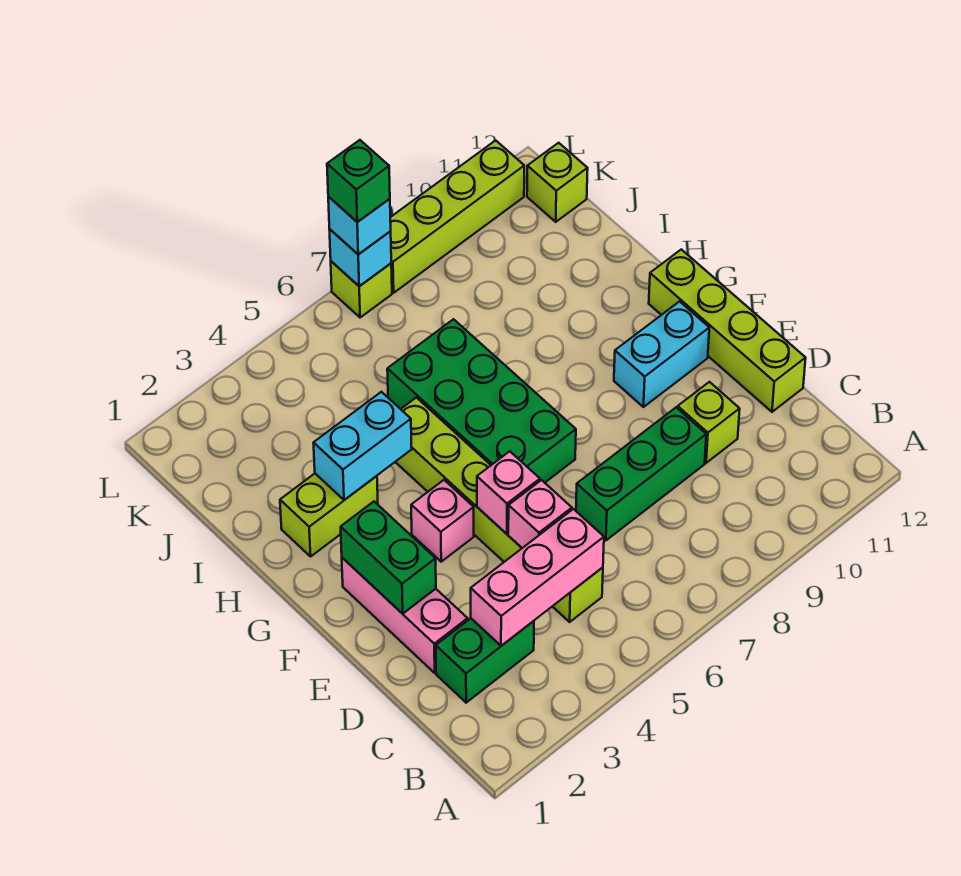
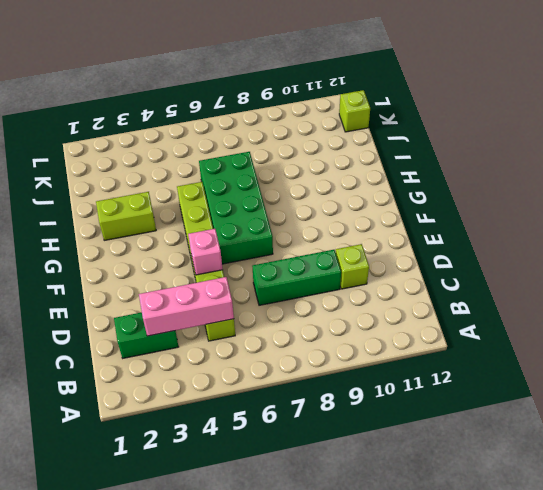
none -> pink 1x3 brick [342,558,468,673]
none -> lime 1x4 brick [649,249,806,412]
none -> pink 1x1 brick [411,480,474,562]

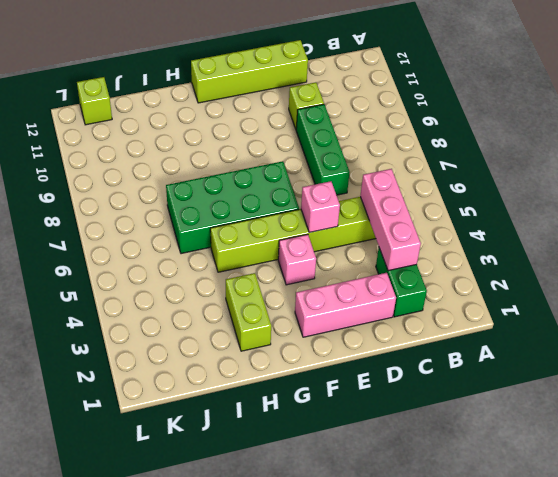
none -> cyan 1x2 brick [614,301,709,407]
none -> lime 1x1 brick [331,261,392,317]
none -> lime 1x4 brick [390,140,524,293]

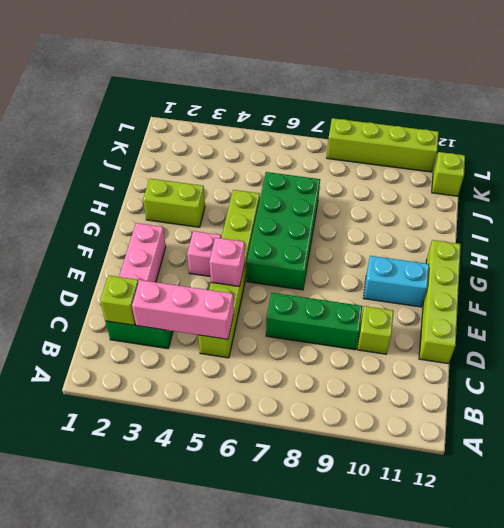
lime 1x1 brick [100,275,139,325] -> lime 1x1 brick moved to [331,261,392,317]
none -> pink 1x1 brick [508,480,572,548]
none -> green 1x2 brick [341,502,436,614]
none -> cyan 1x2 brick [314,392,412,500]

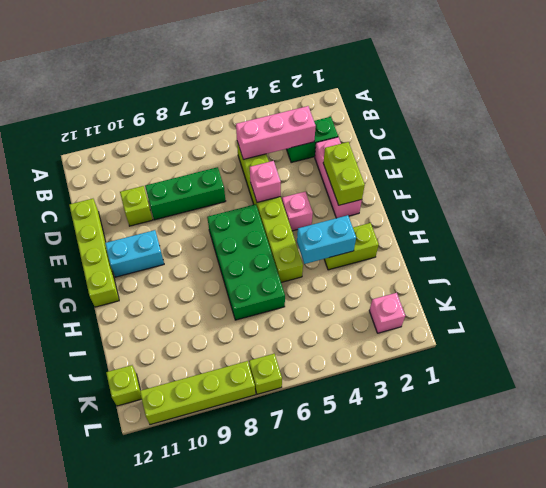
lime 1x2 brick [323,142,365,205] -> green 1x2 brick [341,502,436,614]
pink 1x1 brick [369,293,405,333] -> pink 1x1 brick moved to [508,480,572,548]
none -> cyan 1x1 brick [329,229,391,286]
none -> cyan 1x1 brick [328,197,391,254]
none -> green 1x1 brick [327,140,390,222]

